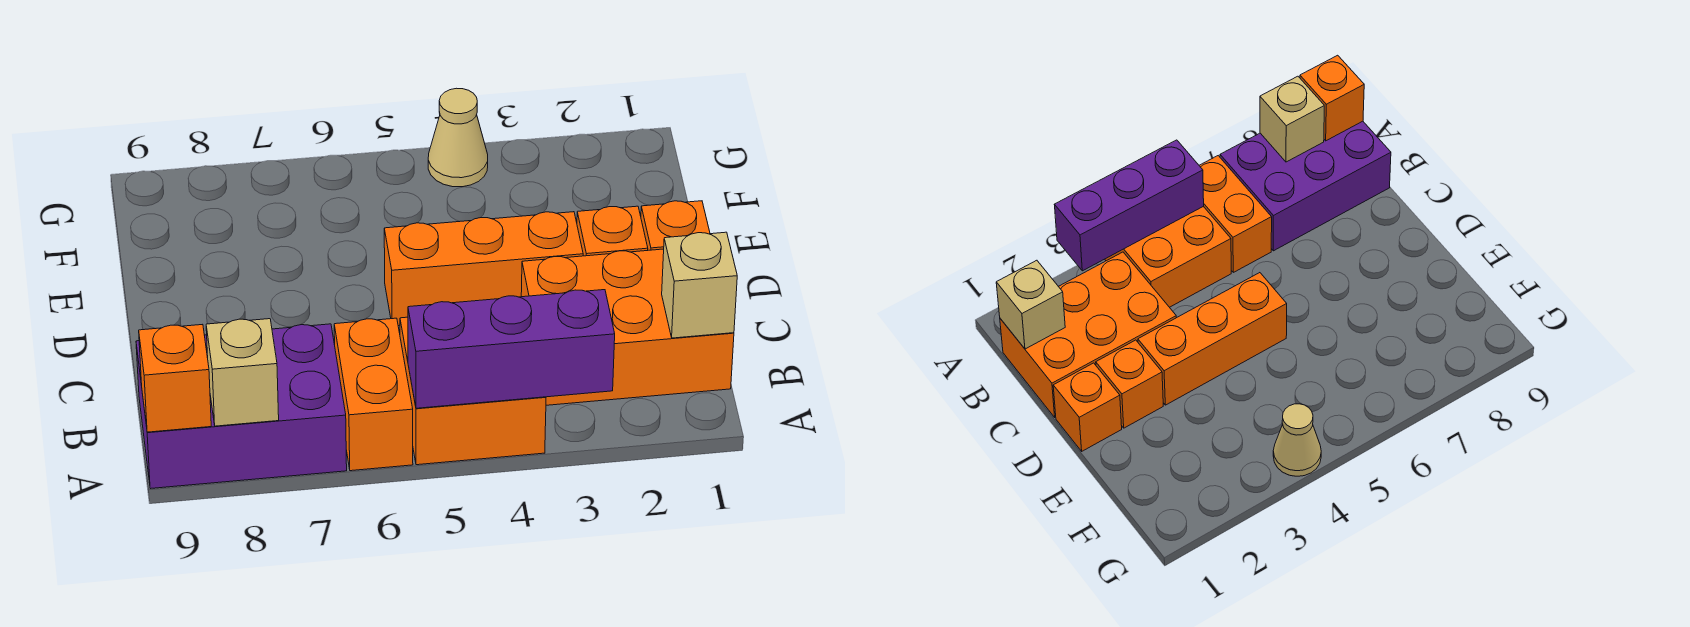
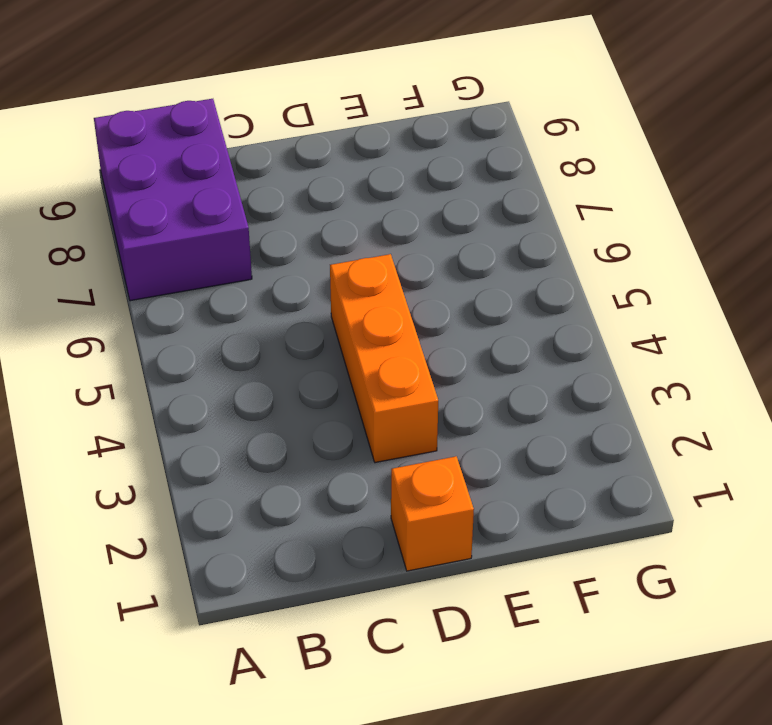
none -> orange 2x2 brick [400,317,546,465]
none -> orange 1x2 brick [334,318,413,471]
none -> orange 2x3 brick [521,249,734,405]

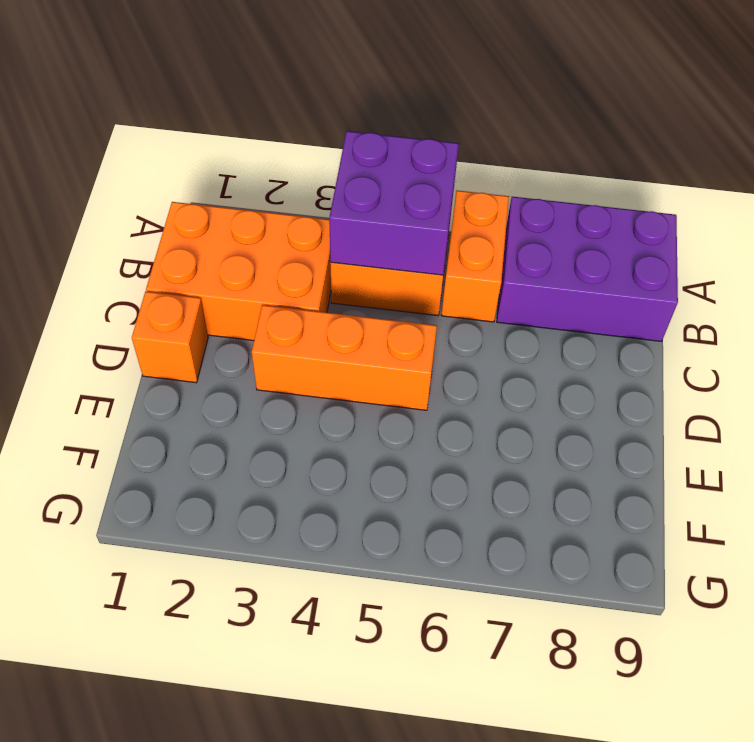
purple 2x2 brick [329,131,459,275] -> purple 1x3 brick [408,290,615,408]
none -> orange 1x1 brick [577,206,648,256]
none -> tan 1x1 cone [428,88,488,187]
none -> tan 1x1 brick [206,319,279,426]

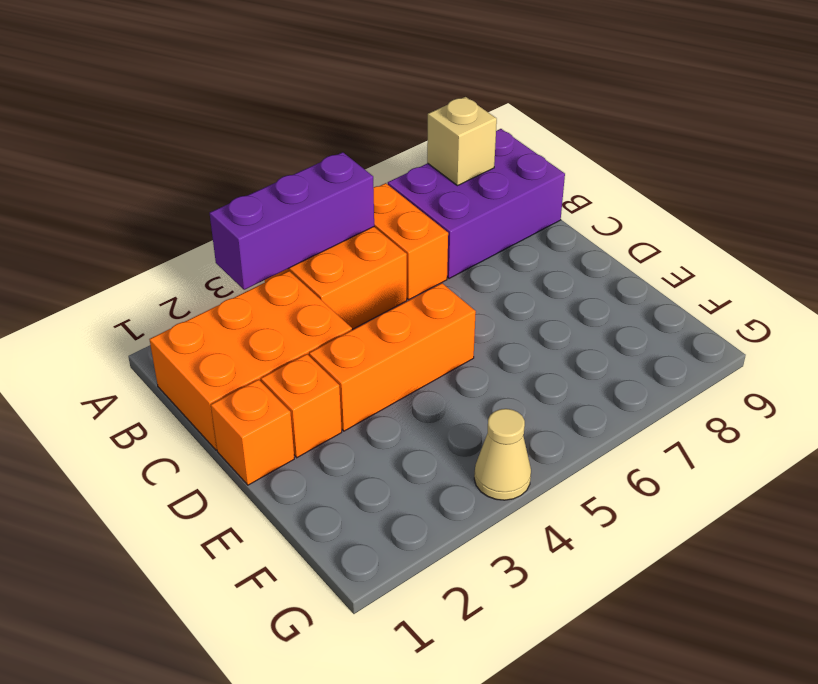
none -> orange 1x1 brick [139,324,211,432]
none -> tan 1x1 brick [662,232,737,338]

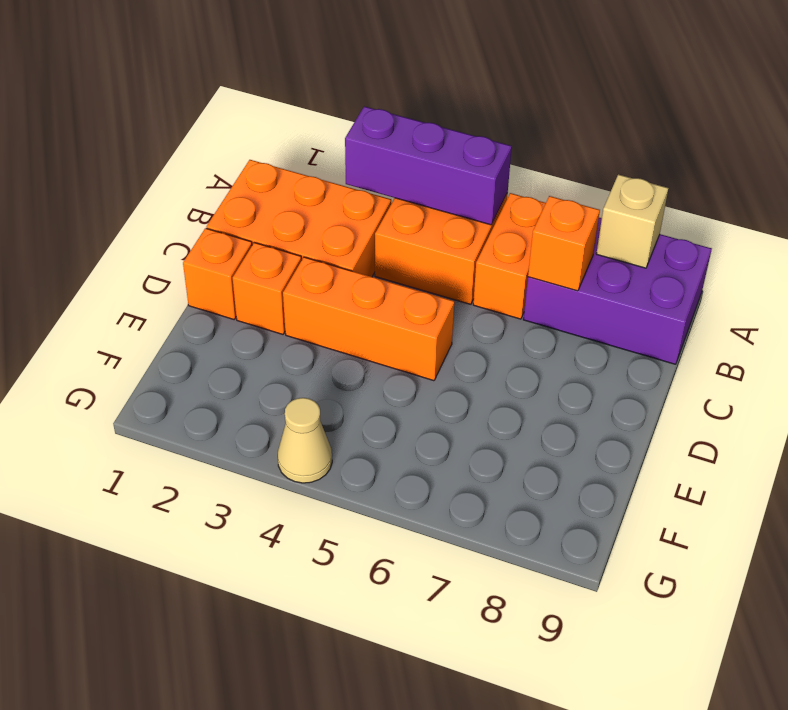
orange 1x1 brick [528,196,600,291] -> orange 1x1 brick moved to [139,324,211,432]
none -> tan 1x1 brick [662,232,737,338]

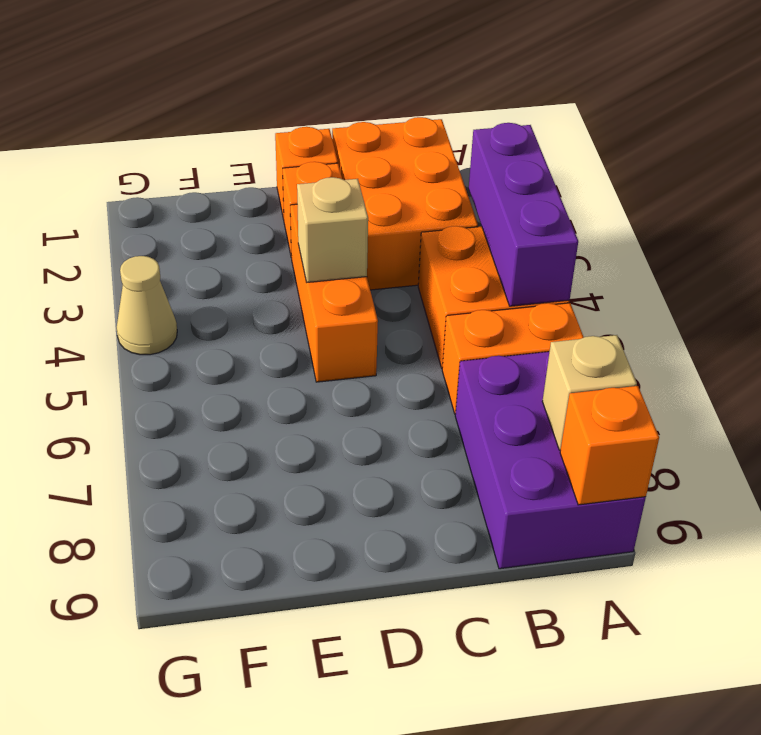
tan 1x1 brick [297,177,368,283] -> tan 1x1 brick moved to [662,232,737,338]

